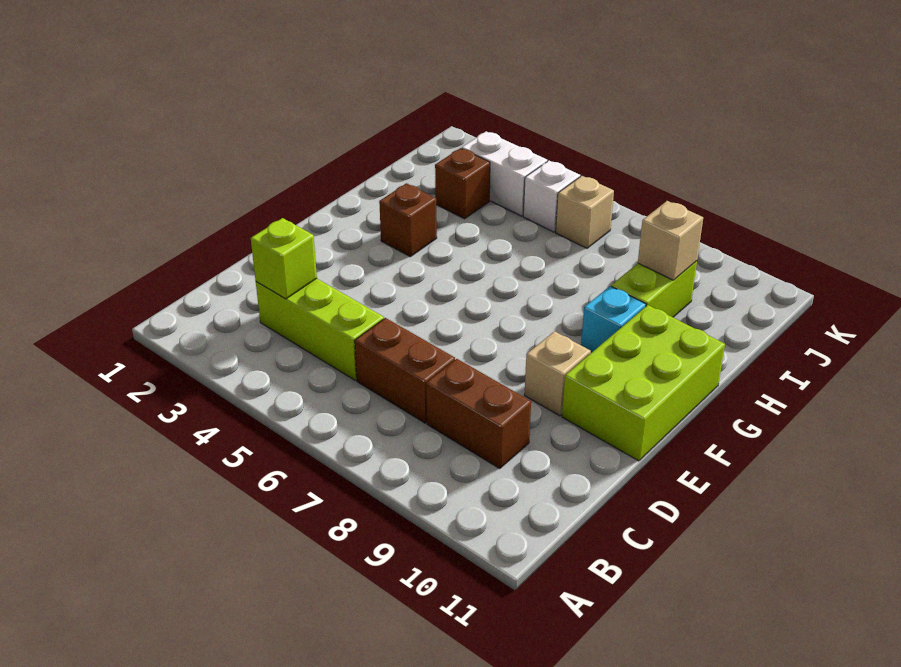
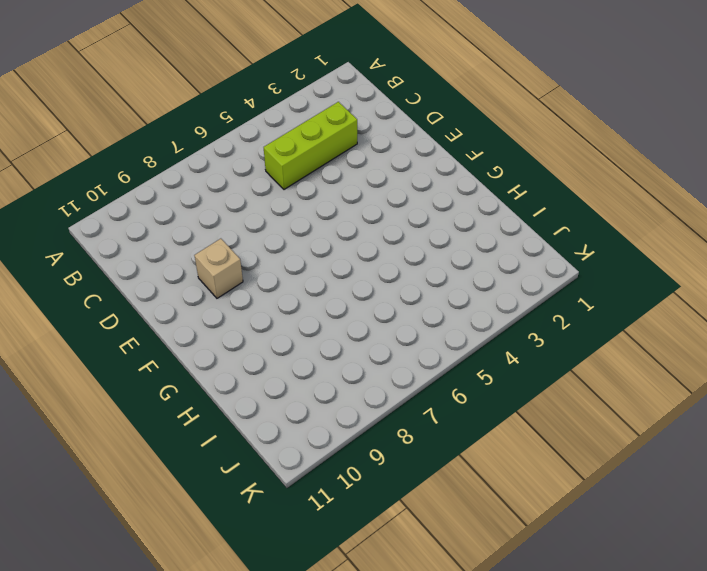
none -> brown 1x2 brick [355,318,455,423]
none -> brown 1x2 brick [426,359,531,468]
none -> lime 2x3 brick [562,305,725,461]

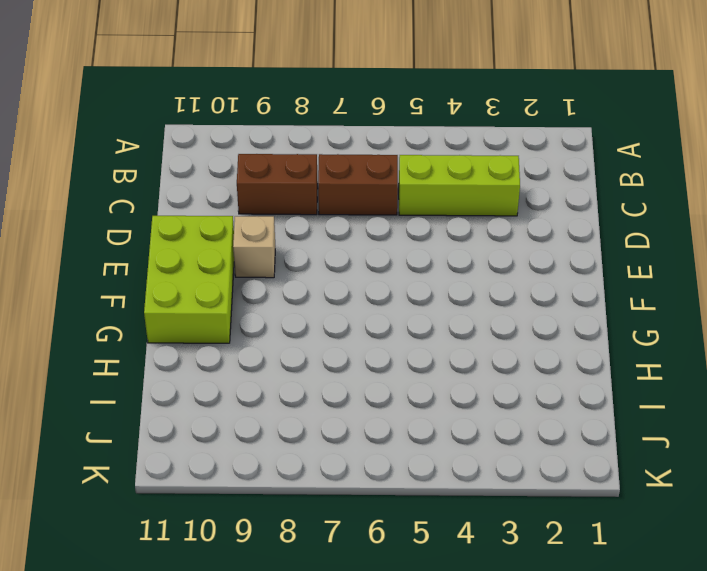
none -> brown 1x1 brick [379,183,437,257]
none -> cyan 1x1 brick [581,286,646,353]
none -> lime 1x2 brick [611,261,697,317]

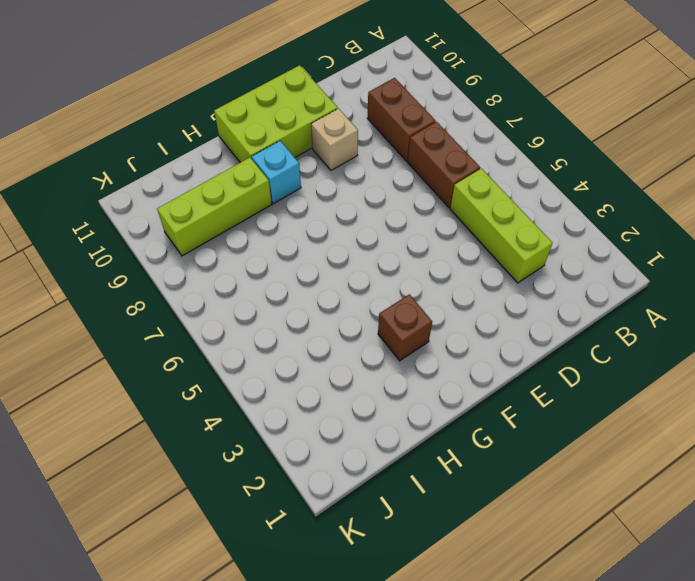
lime 1x3 brick [157,158,272,256] -> lime 1x2 brick [611,261,697,317]
none -> brown 1x1 brick [435,148,490,219]
none -> white 1x2 brick [462,131,547,216]
none -> white 1x1 brick [523,161,580,232]

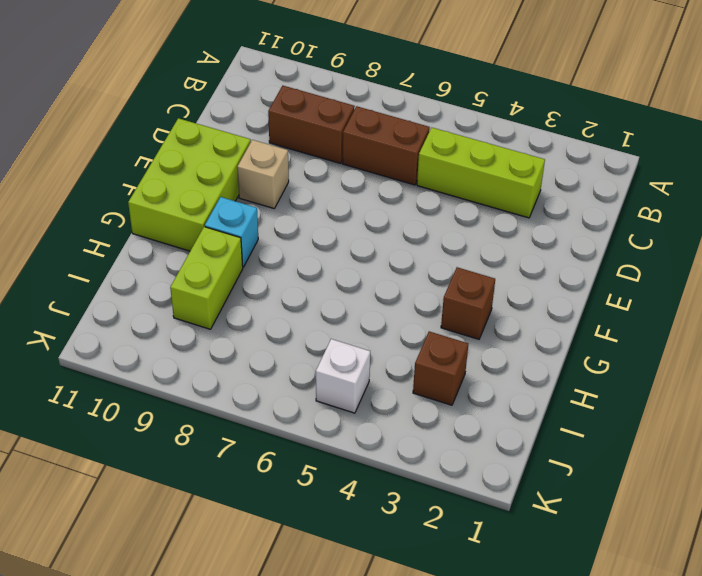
none -> white 1x2 brick [462,131,547,216]
none -> tan 1x1 brick [556,176,614,248]
none -> lime 1x1 brick [251,218,317,299]

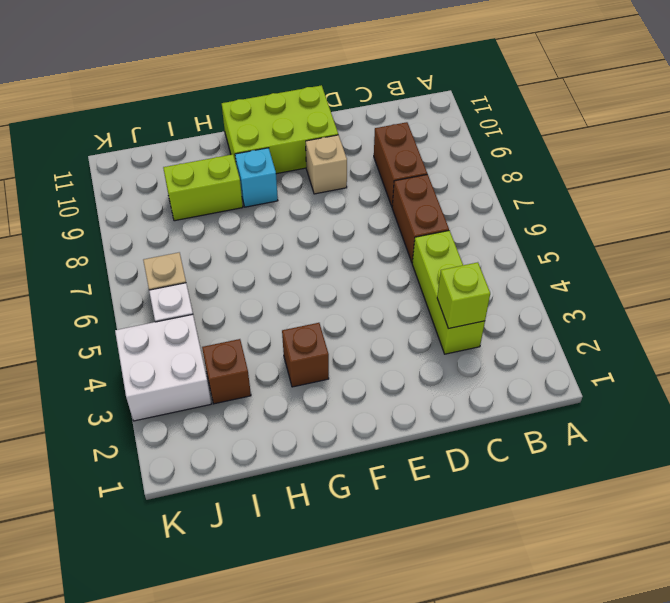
white 2x2 brick [115,314,211,421] -> white 1x2 brick [462,131,547,216]
none -> tan 1x1 brick [638,201,703,280]

